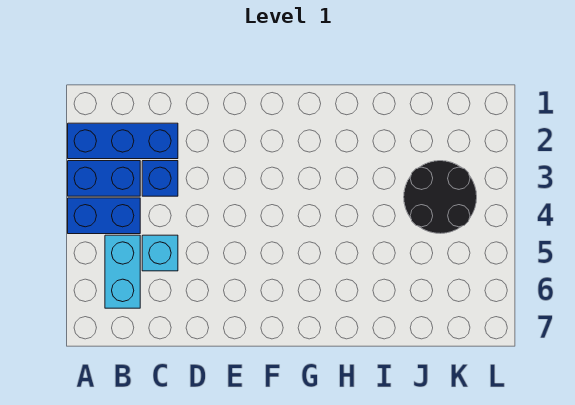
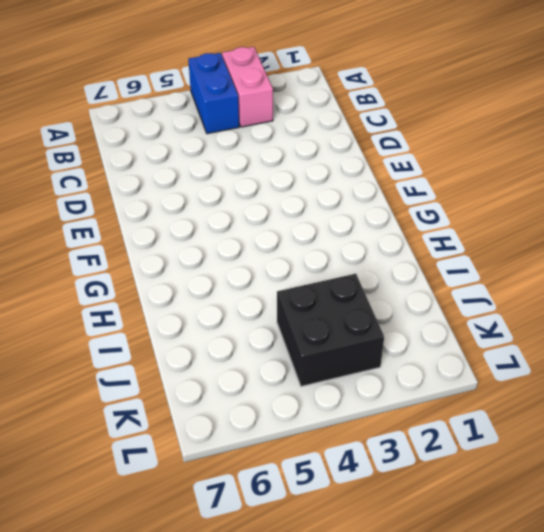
pink 1x2 brick [222,47,273,127] -> blue 1x2 brick [68,161,140,196]
black 2x2 brick [277,274,384,386] -> black 2x2 round brick [404,161,477,234]
none -> blue 1x3 brick [68,123,178,159]
none -> cyan 1x2 brick [105,235,140,308]

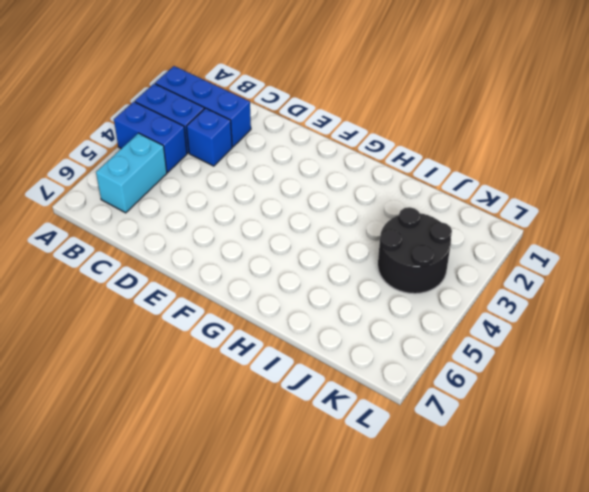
none -> cyan 1x1 brick [142,235,178,271]

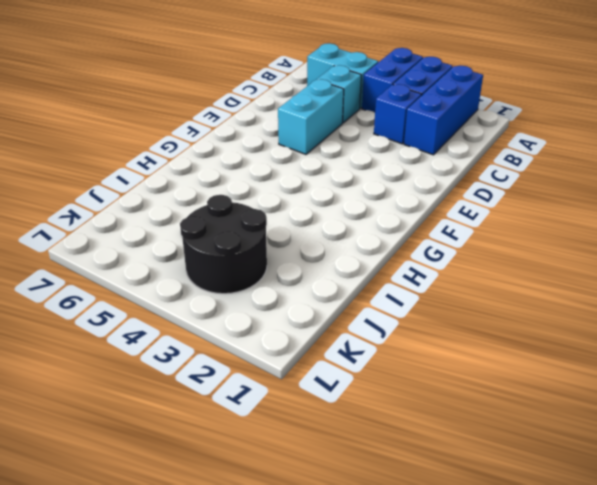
cyan 1x2 brick [278,79,344,154] -> none

